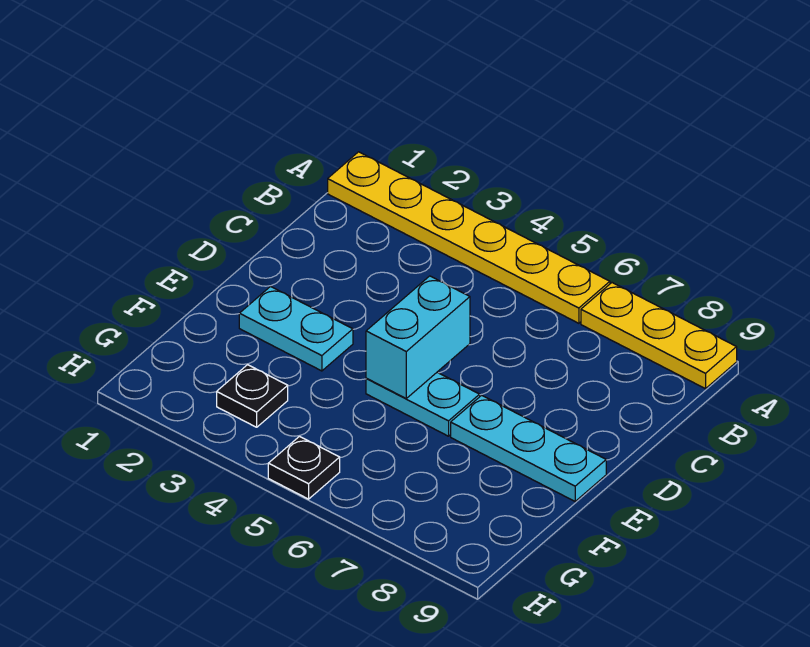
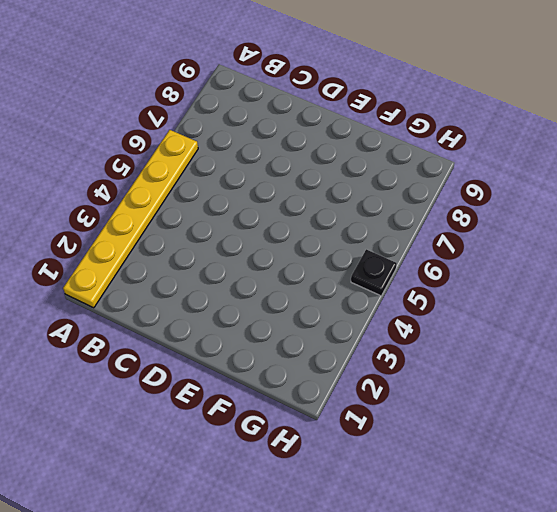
none -> yellow 1x3 plate [581,283,737,389]
none -> cyan 1x2 plate [239,287,353,371]

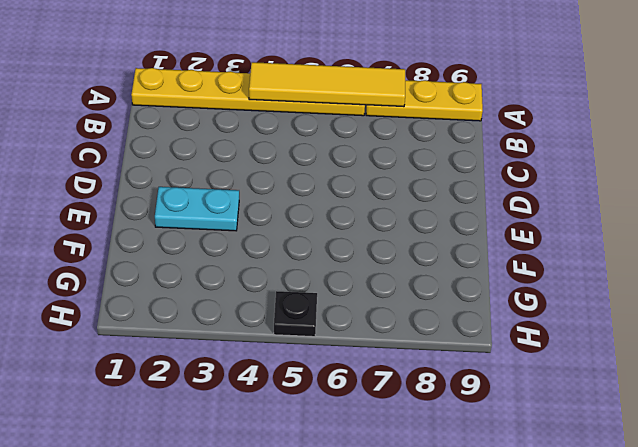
yellow 1x4 tile [249,62,405,107] -> none
none -> cyan 1x2 plate [366,372,480,436]
none -> cyan 1x3 plate [451,395,606,501]

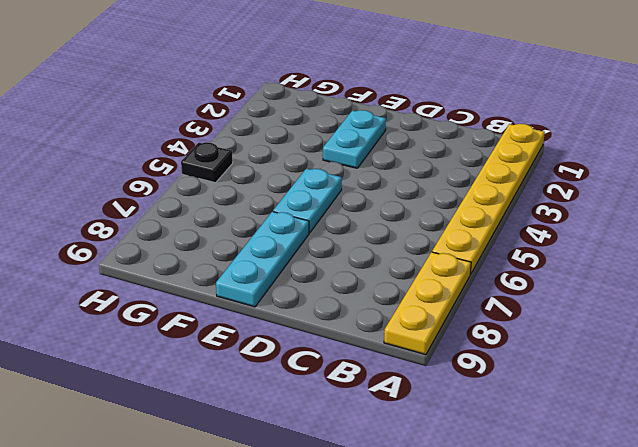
none -> black 1x1 plate [217,365,288,427]
none -> cyan 1x2 brick [366,276,470,399]

